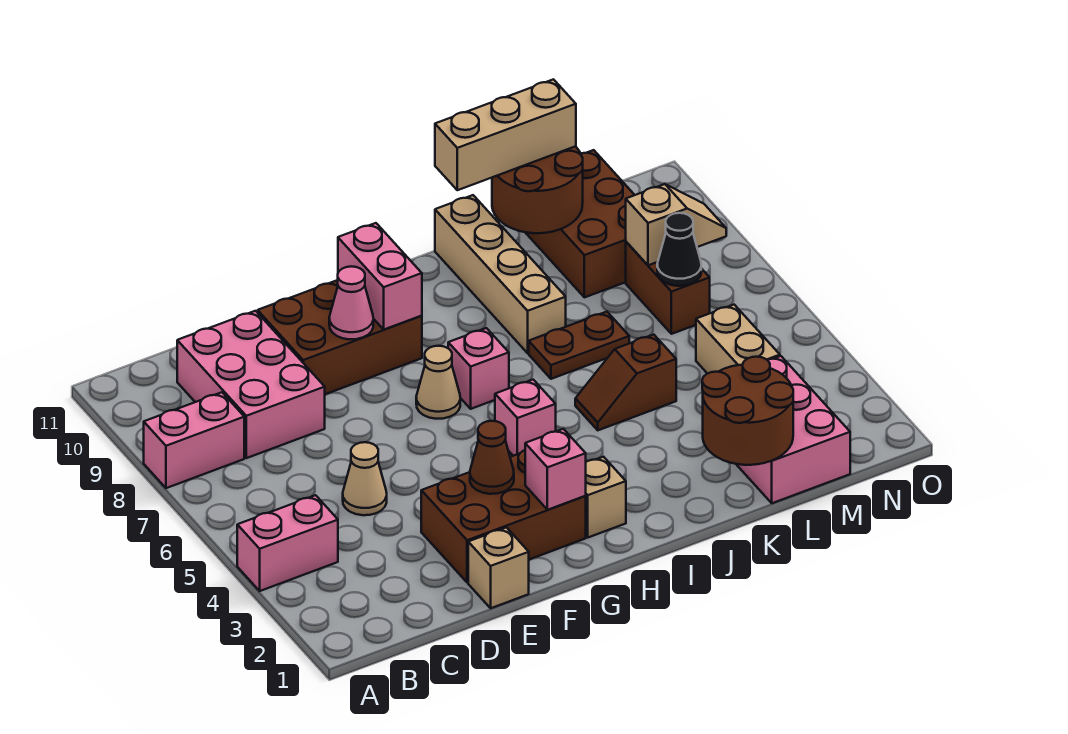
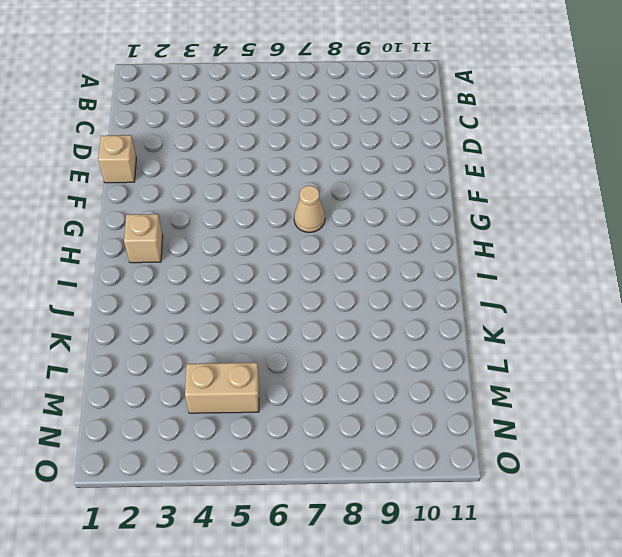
none -> pink 1x2 brick [237,495,338,591]
none -> pink 1x2 brick [144,392,244,488]
none -> pink 2x3 brick [177,311,325,458]

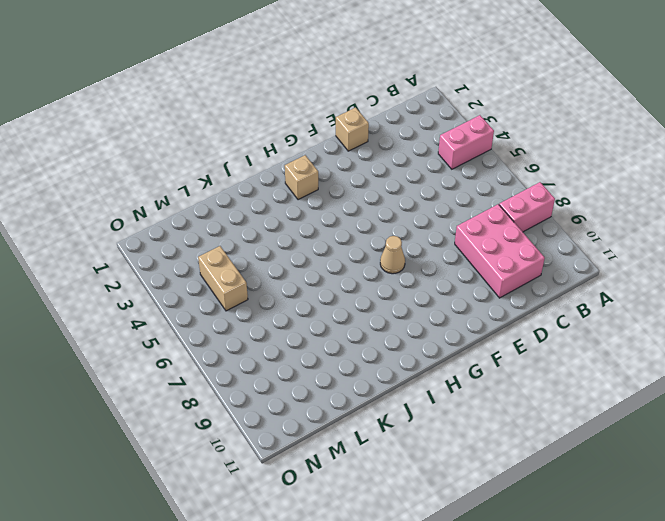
none -> tan 1x1 cone [343,442,387,515]
none -> brown 2x3 brick [421,450,586,583]
none -> brown 2x3 brick [258,280,422,394]

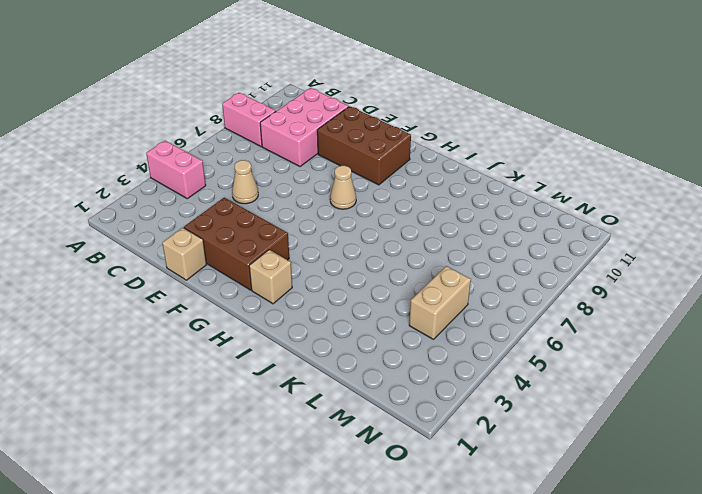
none -> pink 1x1 brick [495,380,556,456]
none -> pink 1x1 brick [448,328,509,409]
none -> brown 1x2 slope [575,335,676,430]

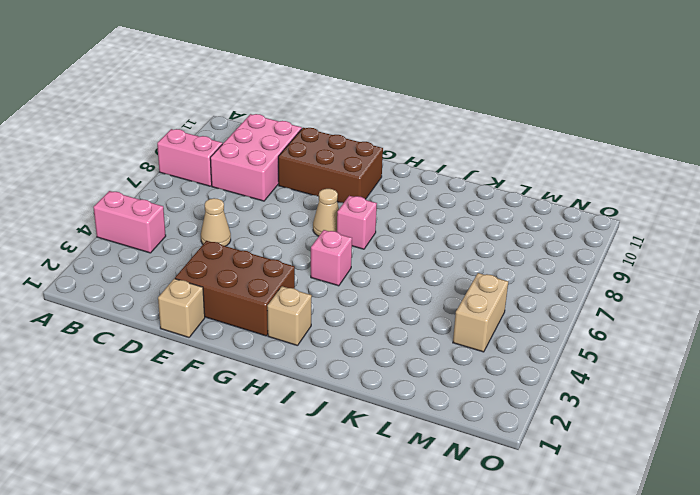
none -> brown 1x2 slope [575,335,676,430]
none -> brown 1x2 plate [529,312,629,379]
none -> tan 1x4 brick [435,195,566,353]

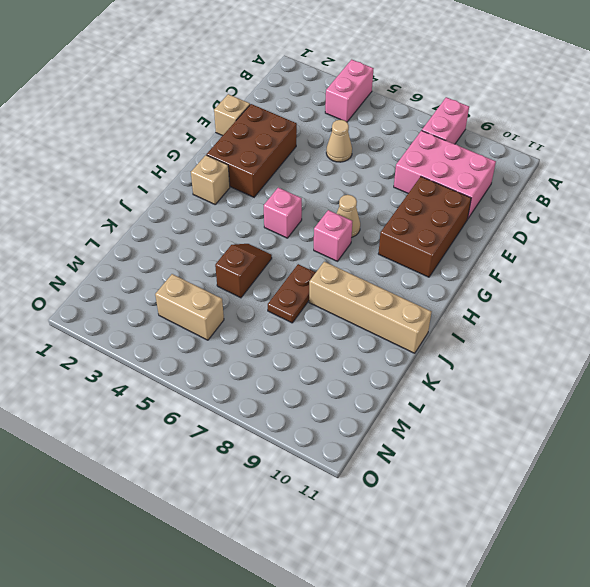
none -> pink 2x3 brick [736,356,850,503]
none -> brown 2x3 brick [525,150,634,297]
none -> brown 1x2 brick [626,242,710,334]

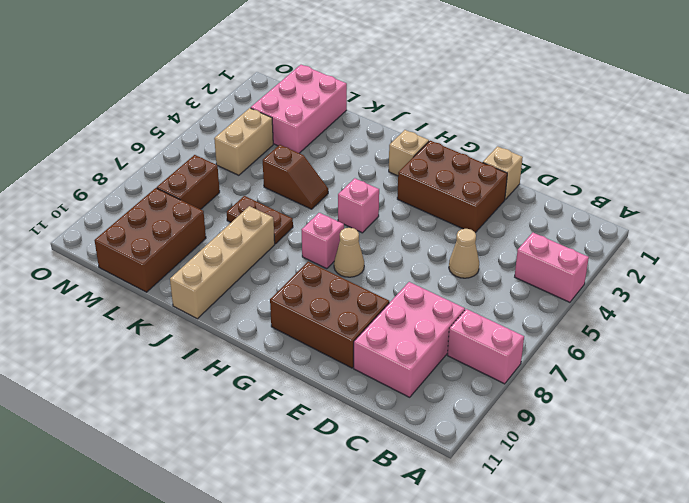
none -> brown 1x1 cone [470,421,514,494]
none -> pink 1x1 cone [329,266,373,339]
none -> pink 1x1 brick [525,429,586,510]

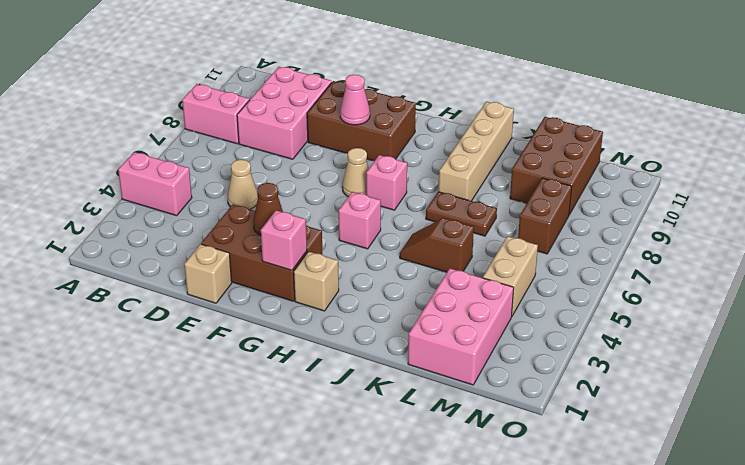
none -> pink 1x2 brick [338,223,422,329]
none -> brown 2x2 round brick [702,357,793,465]
none -> brown 2x2 round brick [492,146,583,233]

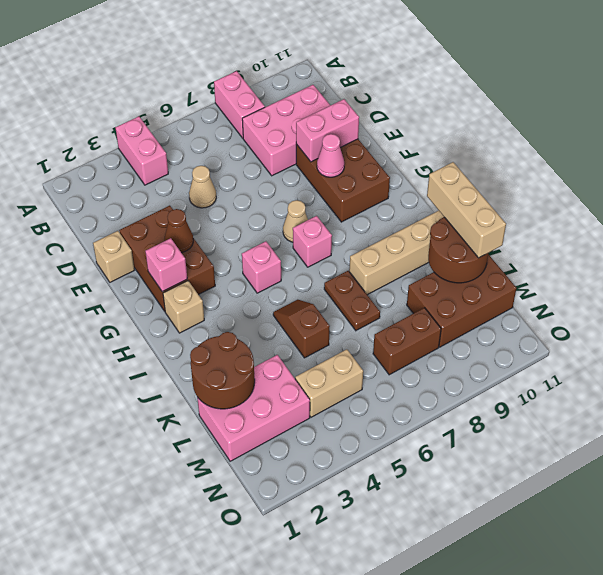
pink 1x2 brick [296,99,359,162] -> pink 1x2 brick moved to [338,223,422,329]
none -> black 1x1 cone [657,213,701,286]
none -> tan 1x2 slope [626,184,726,265]

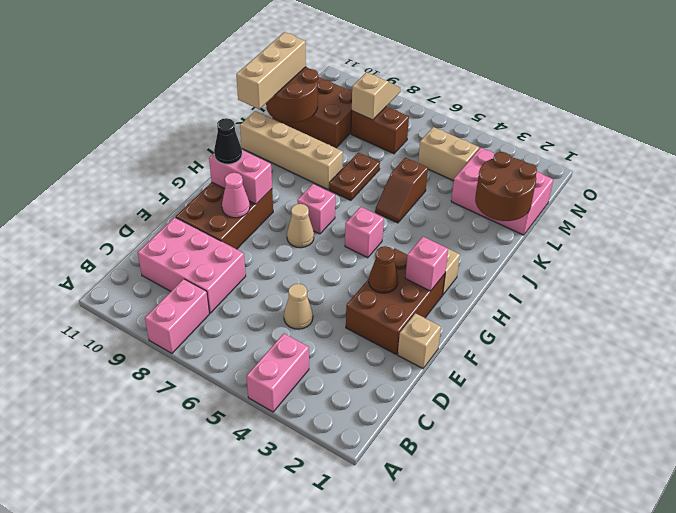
black 1x1 cone [214,118,242,164] -> black 1x1 cone moved to [657,213,701,286]

